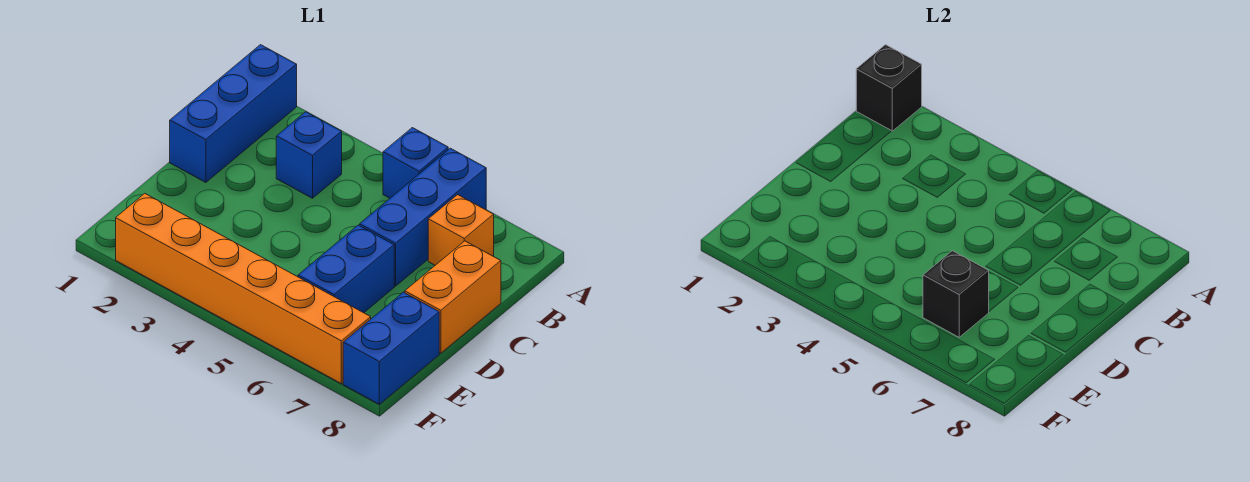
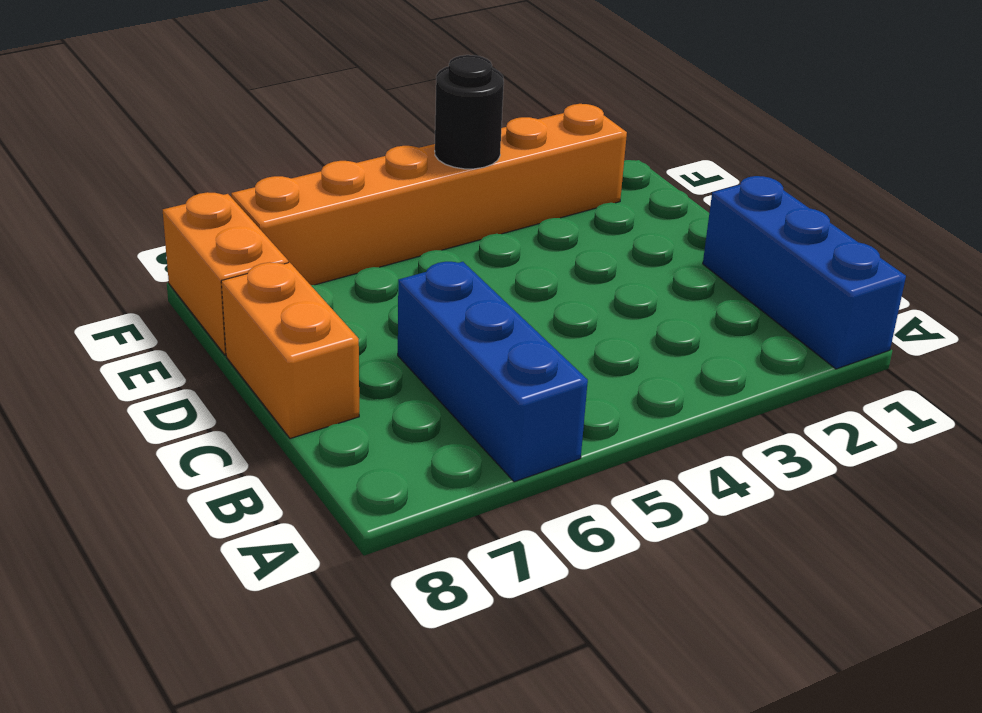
orange 1x2 brick [163,192,288,355] -> blue 1x2 brick [343,292,439,404]
black 1x1 round brick [435,55,504,169] -> none
none -> blue 1x1 brick [383,128,448,198]
none -> blue 1x1 brick [276,112,342,198]

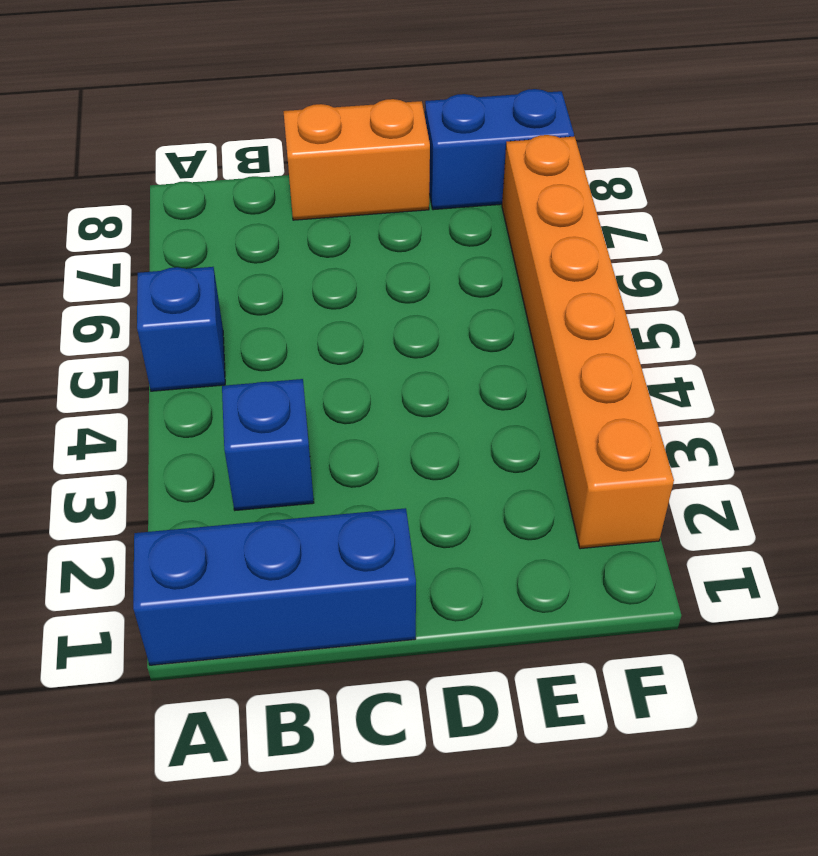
none -> blue 1x3 brick [360,148,486,286]
none -> orange 1x1 brick [428,195,494,265]

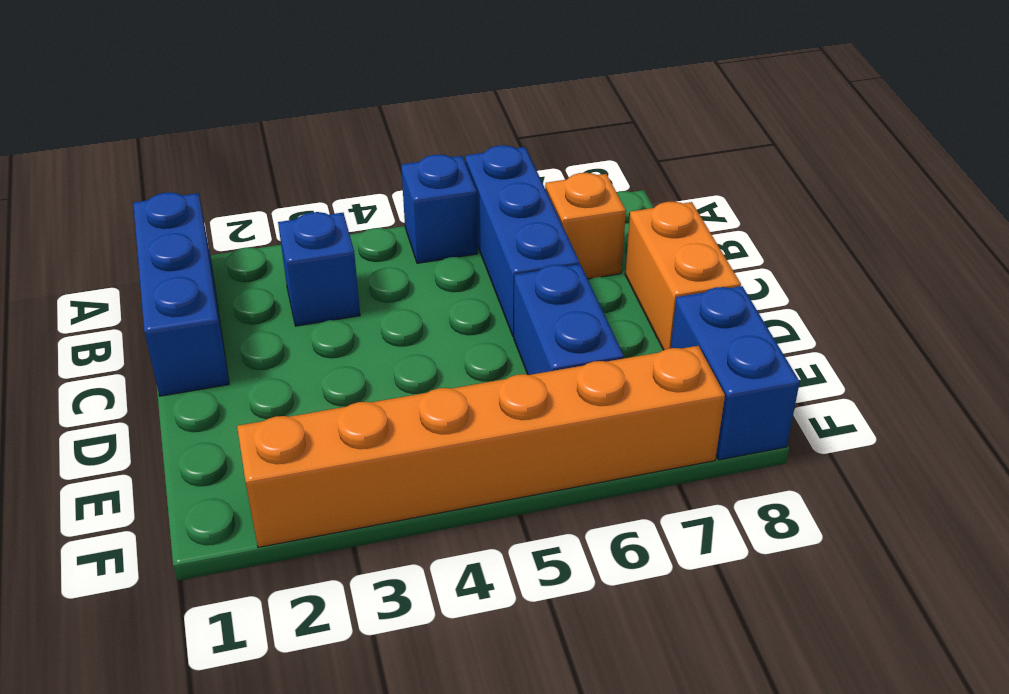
none -> black 1x1 brick [856,45,922,131]
none -> black 1x1 brick [923,251,989,337]

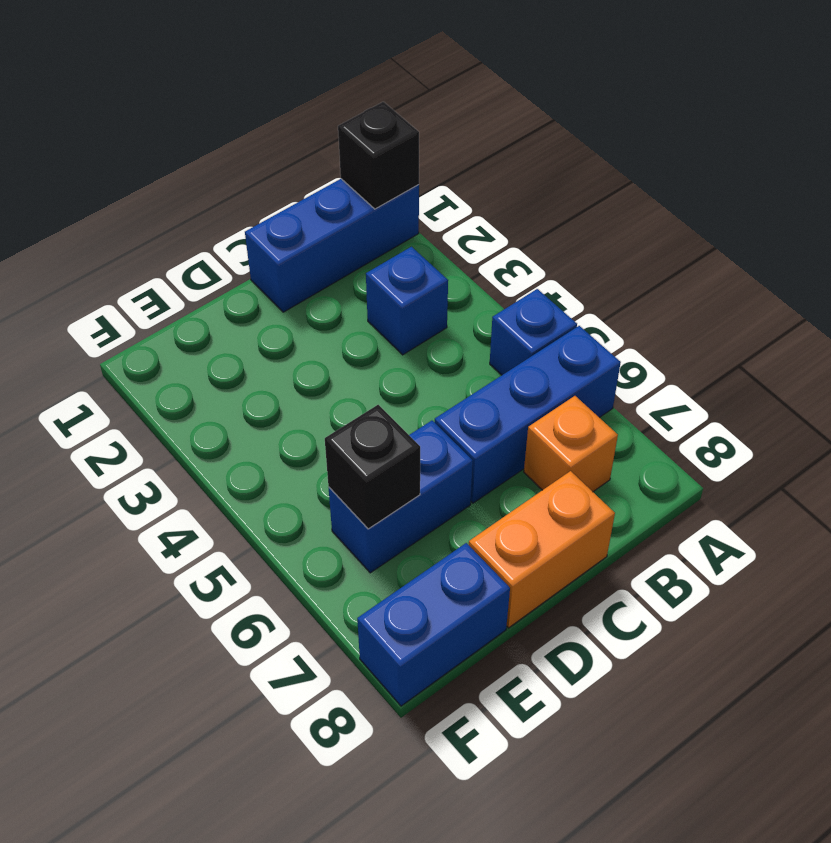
none -> orange 1x6 brick [116,194,371,384]

